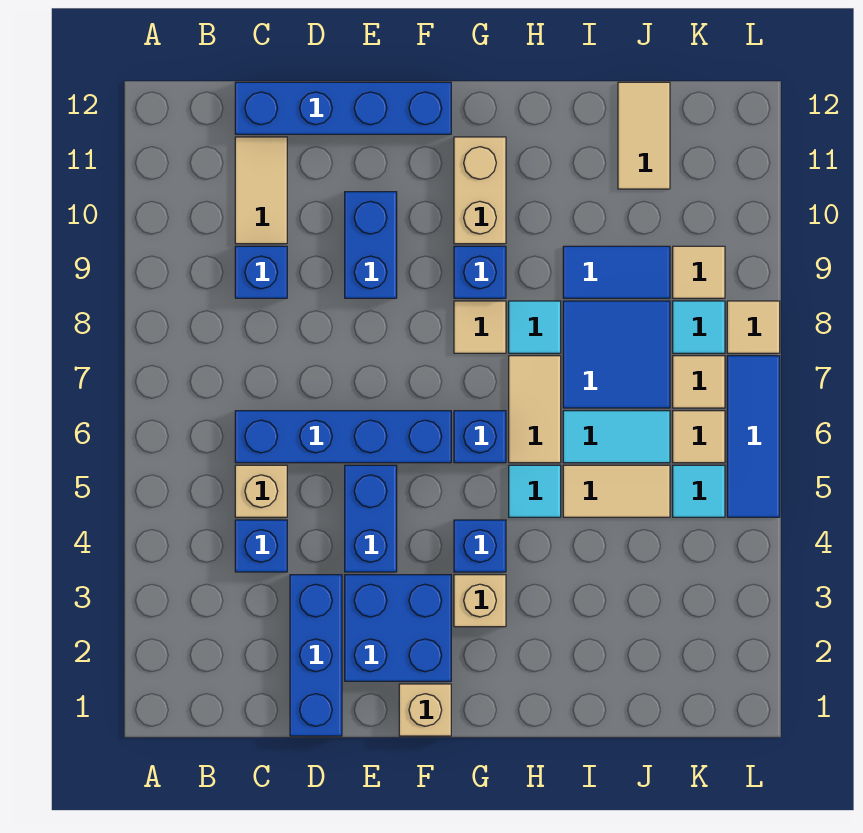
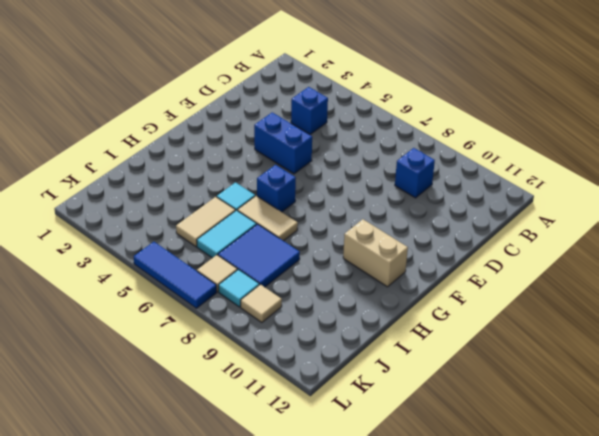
none -> tan 1x1 brick [235,465,287,517]
none -> blue 1x4 brick [235,411,451,463]
none -> tan 1x2 tile [235,137,287,244]
none -> blue 1x4 brick [235,82,451,134]

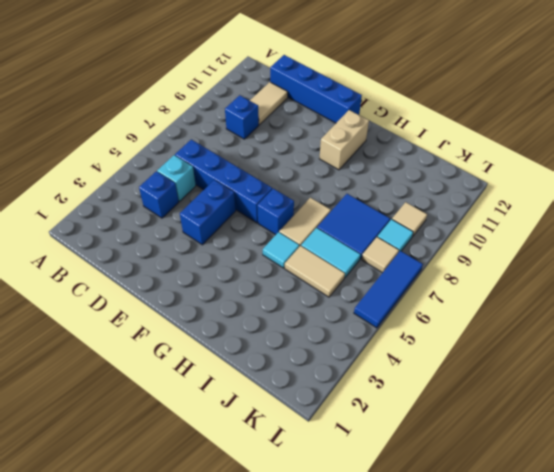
cyan 1x1 brick [157,155,196,201] -> tan 1x1 brick [235,465,287,517]
none -> blue 1x3 brick [290,575,342,736]
none -> blue 2x2 brick [345,575,451,681]
none -> blue 1x2 brick [345,192,397,298]
none -> tan 1x1 brick [399,684,451,736]

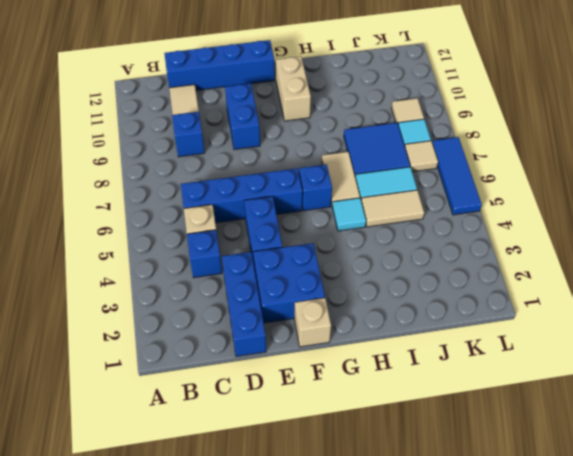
none -> tan 1x1 brick [454,575,506,627]
none -> blue 1x1 brick [454,520,506,572]
none -> tan 1x1 tile [454,301,506,353]
none -> blue 1x1 brick [454,246,506,298]

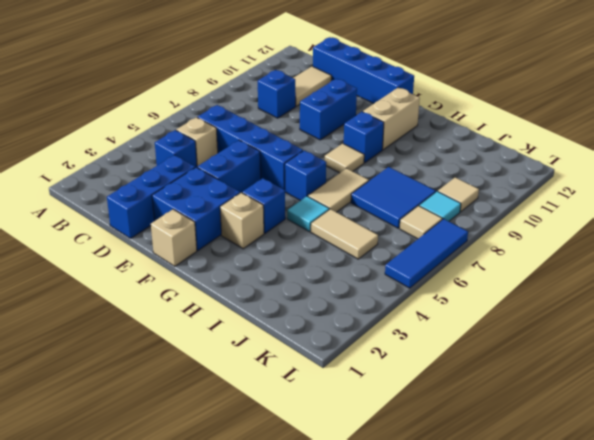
none -> cyan 1x1 tile [509,301,561,353]
none -> cyan 1x2 tile [563,411,670,463]
none -> blue 1x2 tile [563,246,670,298]
none -> tan 1x2 tile [618,82,670,189]

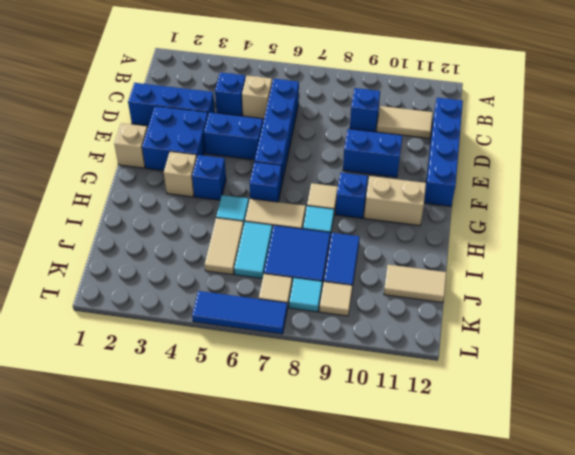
none -> cyan 1x1 tile [673,465,725,517]
none -> tan 1x1 tile [673,411,725,463]
none -> tan 1x1 tile [727,301,780,353]

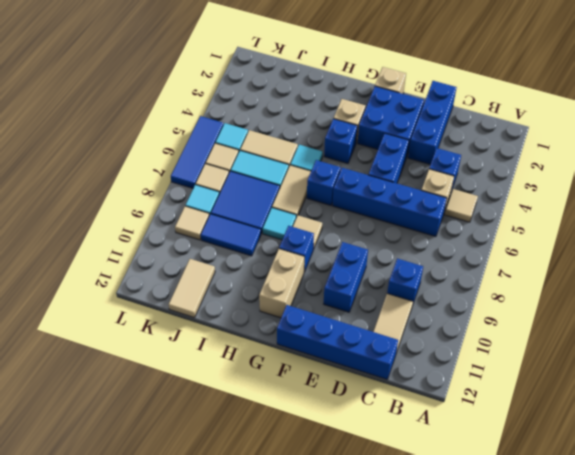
tan 1x1 tile [445,189,478,222] -> tan 1x1 tile moved to [727,301,780,353]

